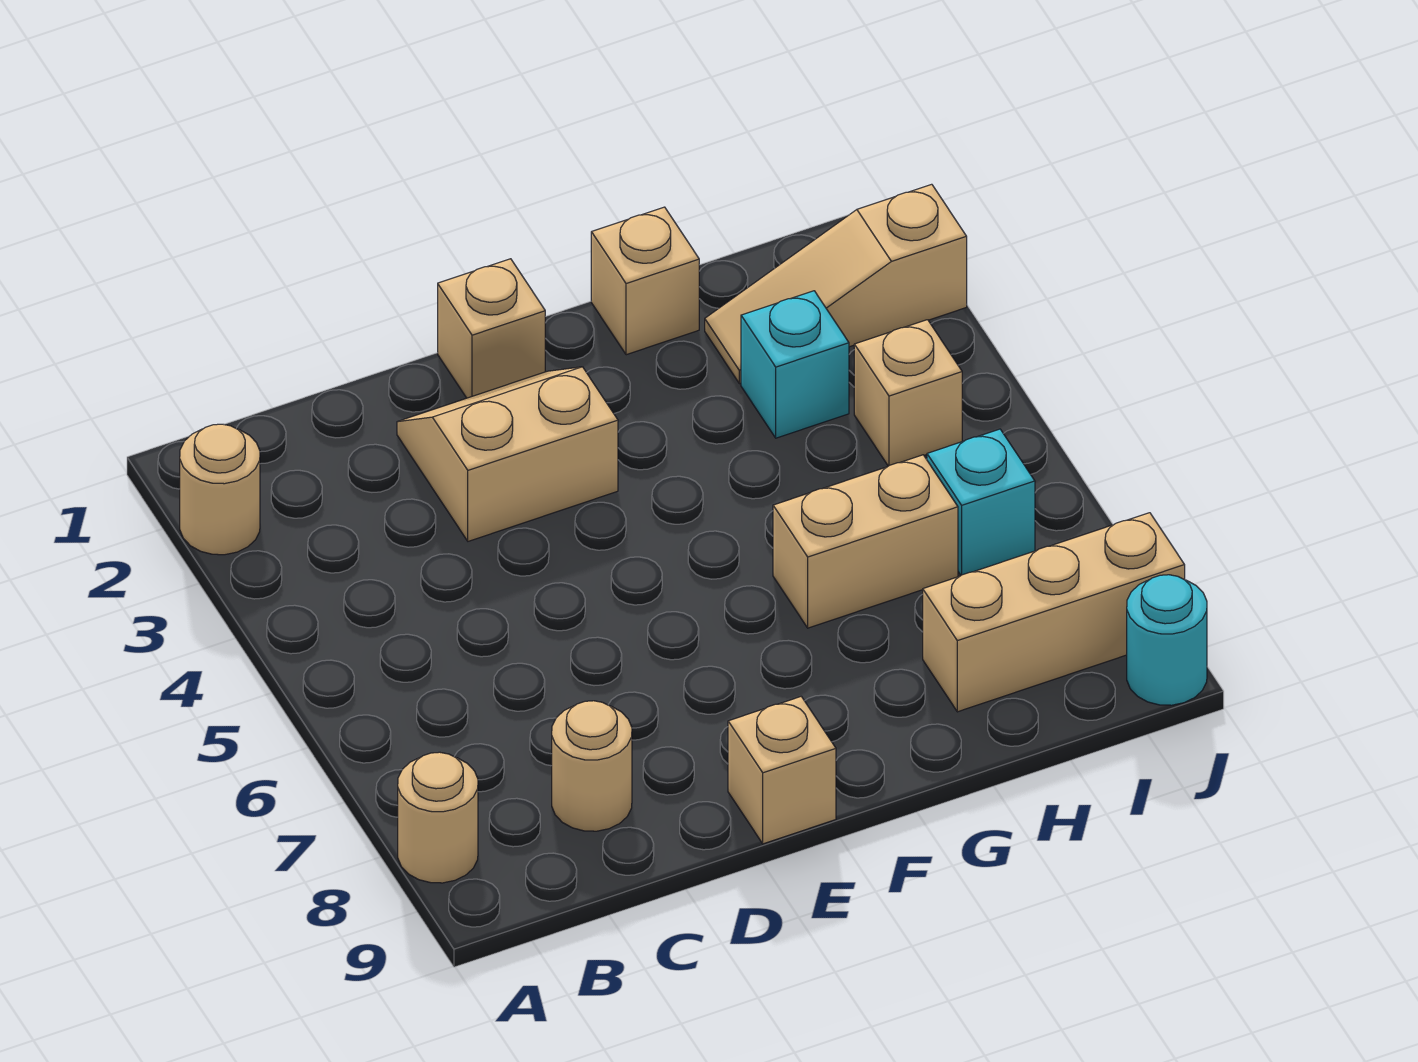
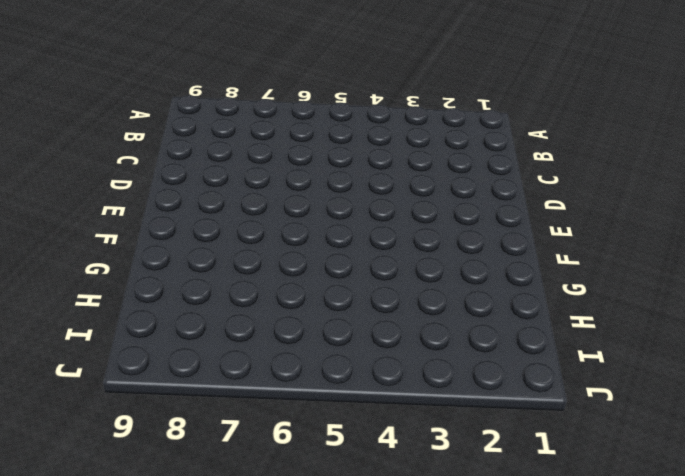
none -> tan 1x1 round brick [180,424,260,555]
none -> tan 1x1 round brick [398,752,478,883]
none -> tan 1x1 round brick [552,701,632,831]

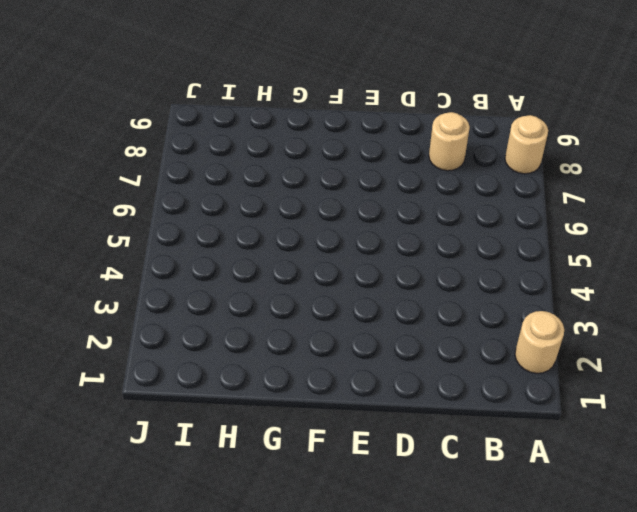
none -> tan 2x2 slope [397,367,618,541]
none -> tan 1x1 brick [438,259,545,398]
none -> tan 1x1 brick [728,697,836,844]

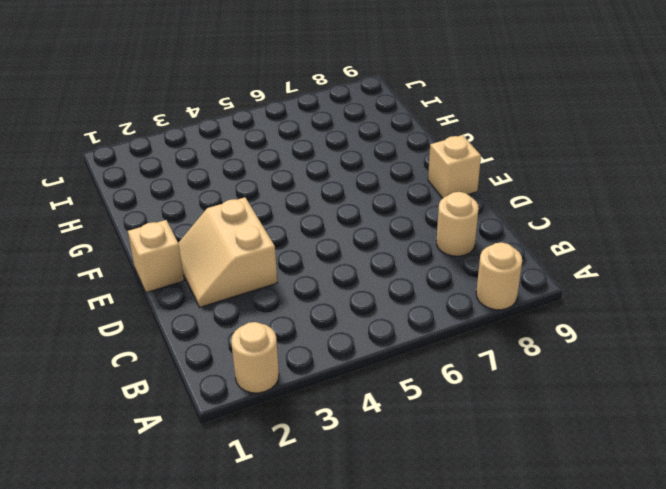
none -> tan 1x1 brick [591,207,699,355]
none -> tan 1x2 brick [773,455,958,628]
none -> tan 1x3 slope [705,184,967,384]

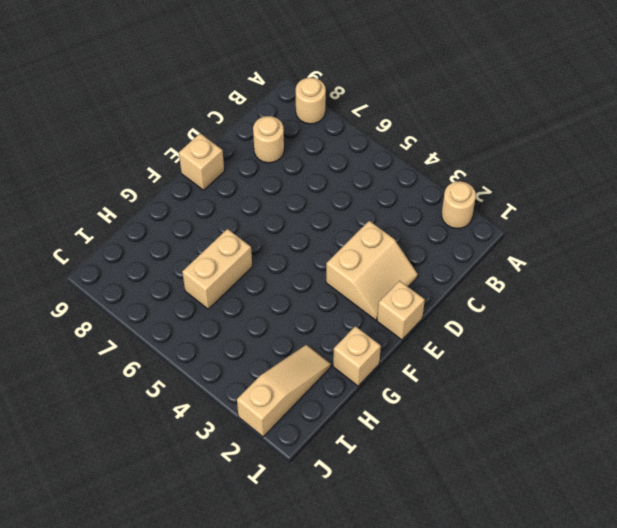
none -> cyan 1x1 brick [741,291,849,438]
none -> tan 1x3 brick [923,513,1185,712]
none -> tan 1x1 brick [854,320,962,466]

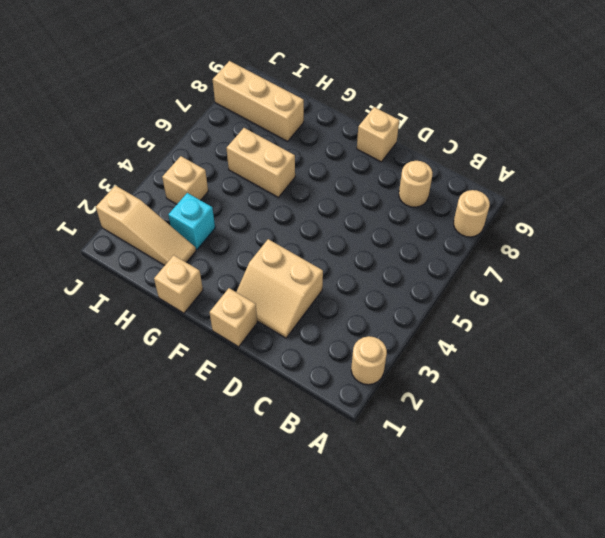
none -> cyan 1x1 brick [927,429,1035,575]
none -> cyan 1x1 round brick [1127,575,1207,705]

